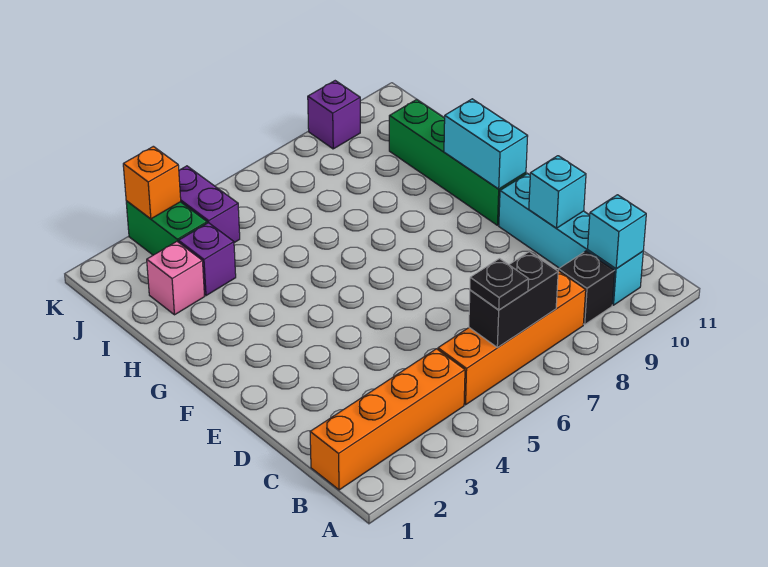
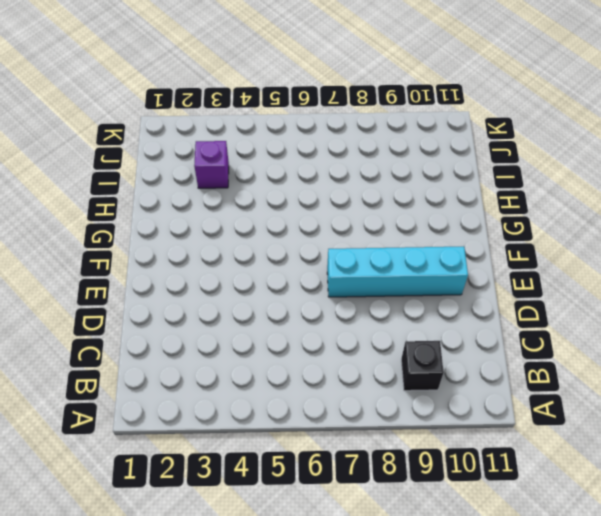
cyan 1x4 brick [327,247,468,297] -> cyan 1x4 brick turned to [499,174,643,305]
none -> orange 1x4 brick [310,349,465,490]
none -> orange 1x4 brick [438,270,586,405]
none -> green 1x4 brick [389,99,526,225]

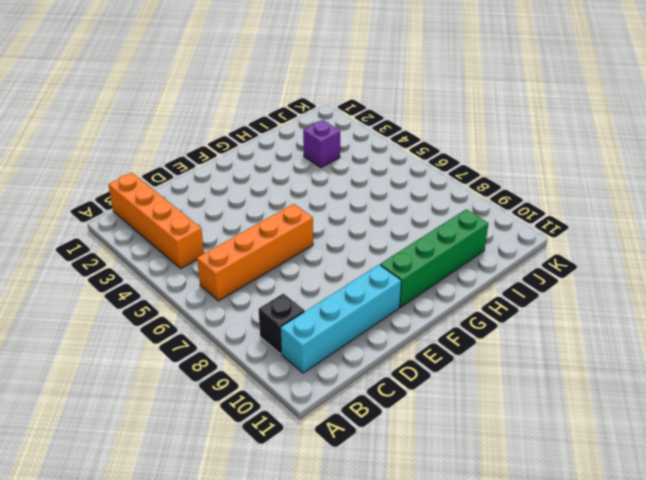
orange 1x4 brick [197,204,313,301] -> orange 1x4 brick turned to [438,270,586,405]
none -> pink 1x1 brick [147,242,205,315]
none -> green 1x2 brick [126,201,207,255]
none -> purple 1x2 brick [179,166,240,243]

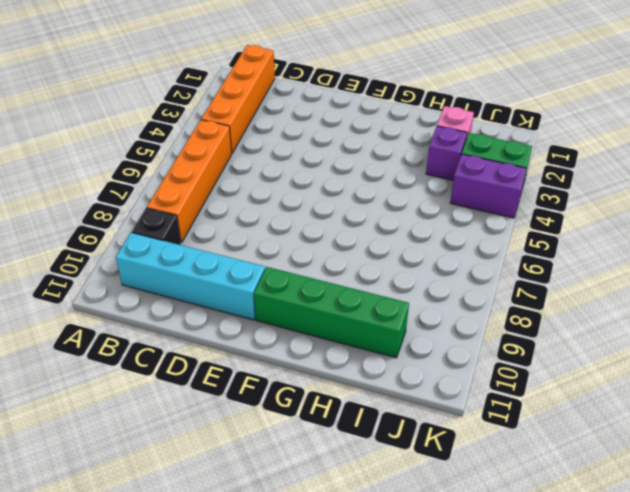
none -> purple 1x1 brick [308,81,360,149]
none -> black 1x2 brick [469,252,558,348]
none -> cyan 1x1 brick [588,195,646,269]

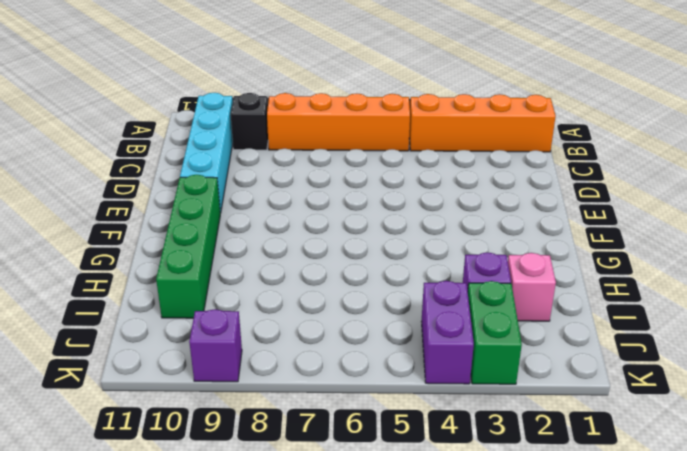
none -> black 1x2 brick [469,252,558,348]
none -> cyan 1x1 brick [588,195,646,269]
none -> cyan 1x1 brick [529,156,586,228]

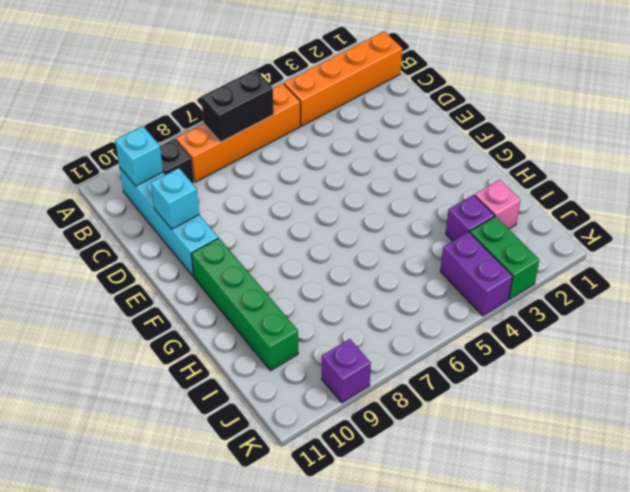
none -> cyan 1x2 brick [444,99,528,189]
none -> orange 1x1 brick [123,146,181,219]
none -> black 1x1 plate [470,259,529,310]

